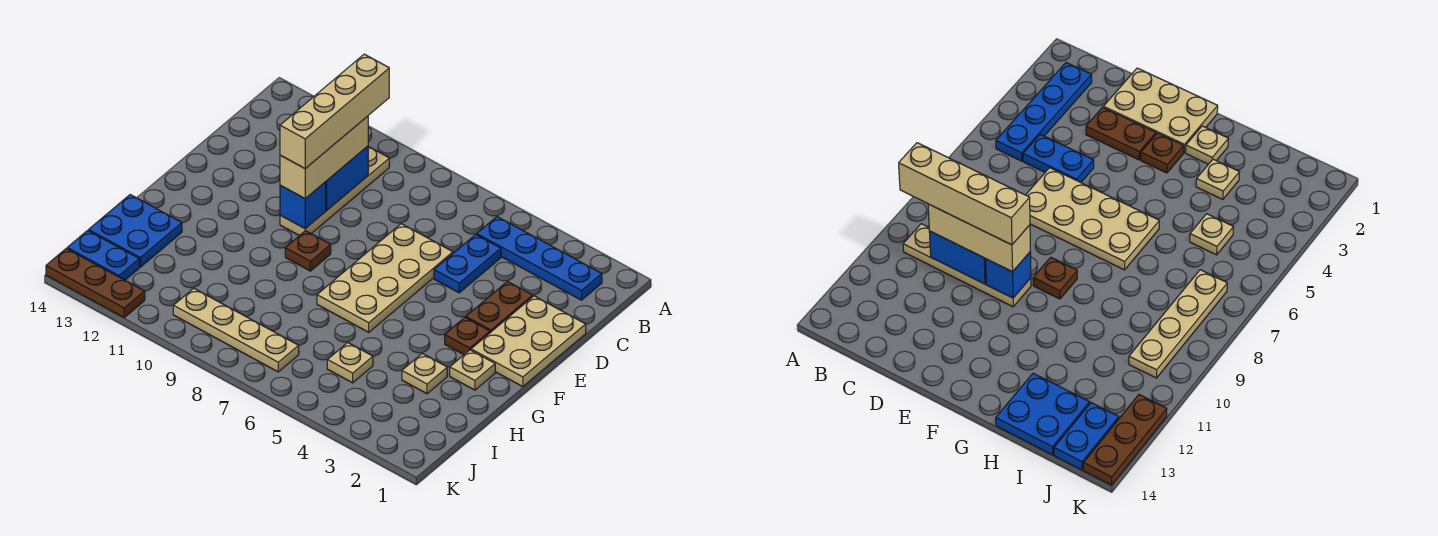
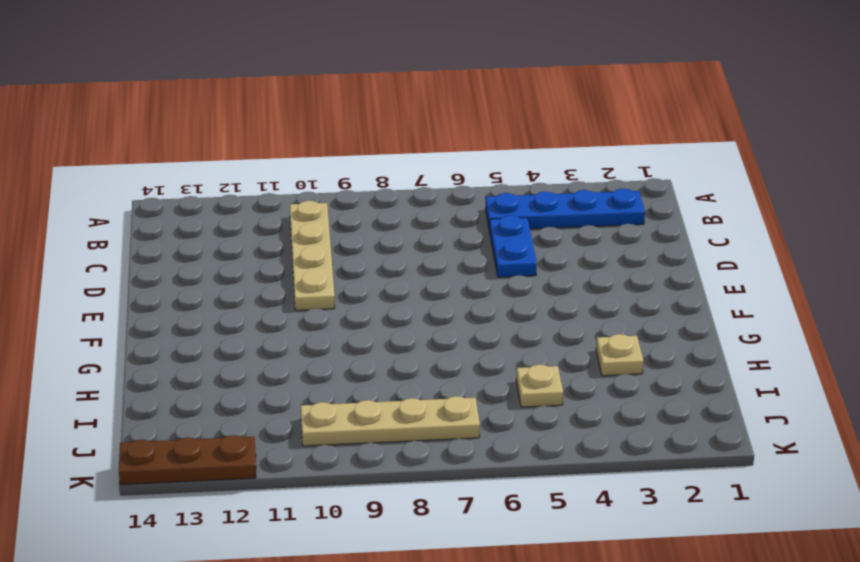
none -> tan 2x3 plate [471,296,586,387]
none -> brown 1x2 plate [466,282,533,333]
none -> tan 2x4 plate [317,224,453,332]

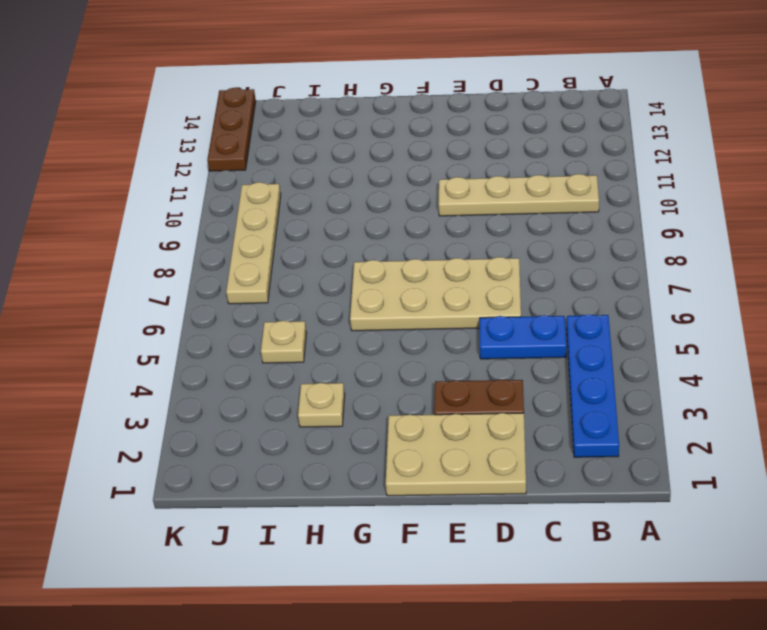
none -> brown 1x1 plate [445,318,490,355]
none -> brown 1x1 plate [285,231,331,271]
none -> tan 1x1 plate [450,350,495,390]

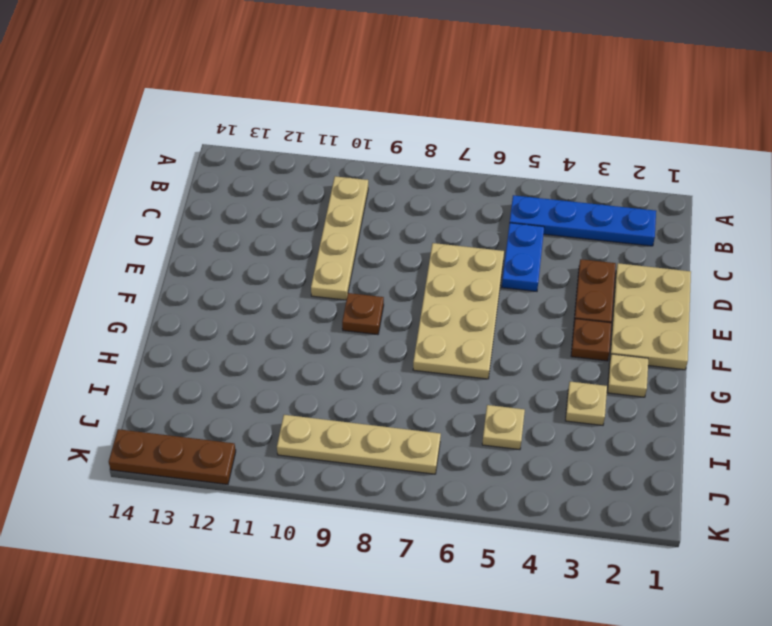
none -> blue 2x2 plate [89,195,182,267]
none -> blue 1x2 plate [67,231,139,280]
none -> blue 1x2 brick [326,146,368,211]

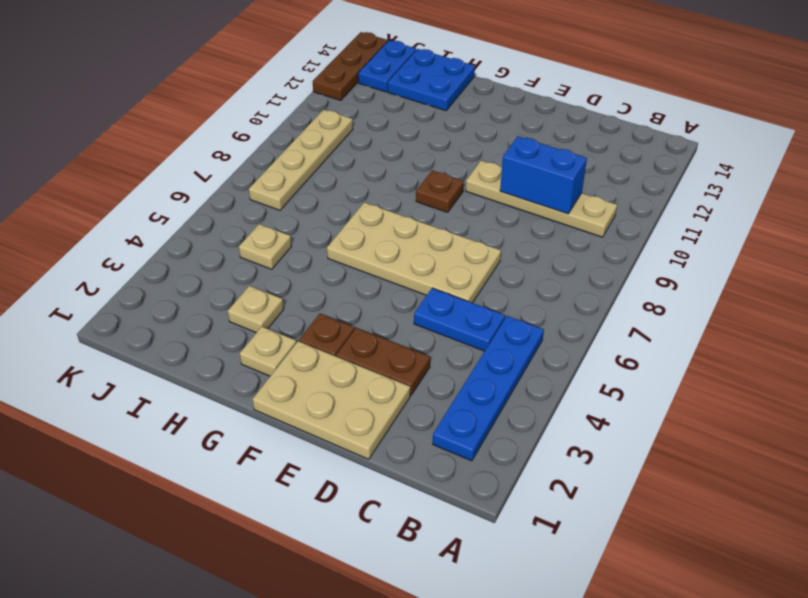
none -> blue 1x1 brick [280,182,326,229]
none -> tan 1x3 brick [280,116,368,199]
none -> tan 1x4 brick [280,54,389,169]

